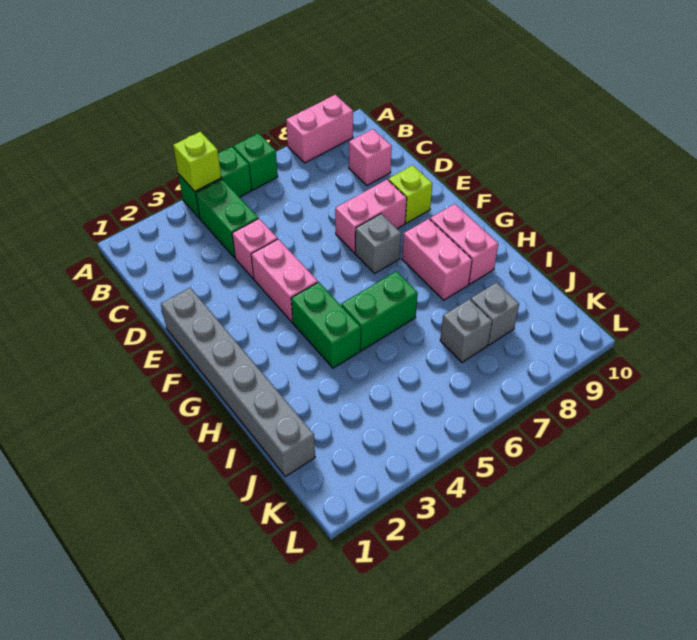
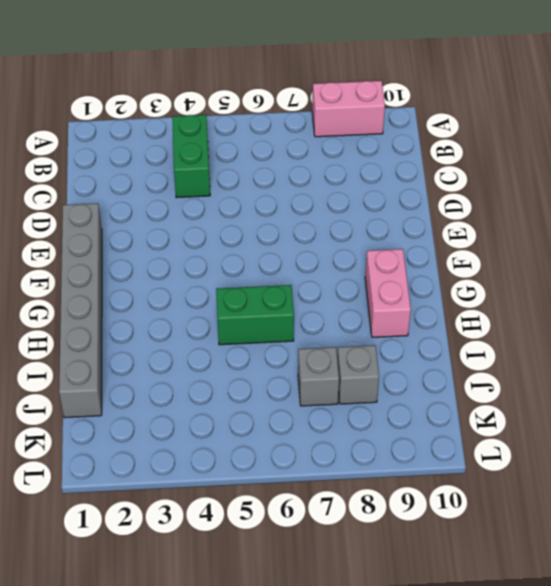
none -> green 1x2 brick [178,147,252,218]
none -> green 1x1 brick [233,133,278,190]
none -> pink 1x1 brick [349,129,392,185]

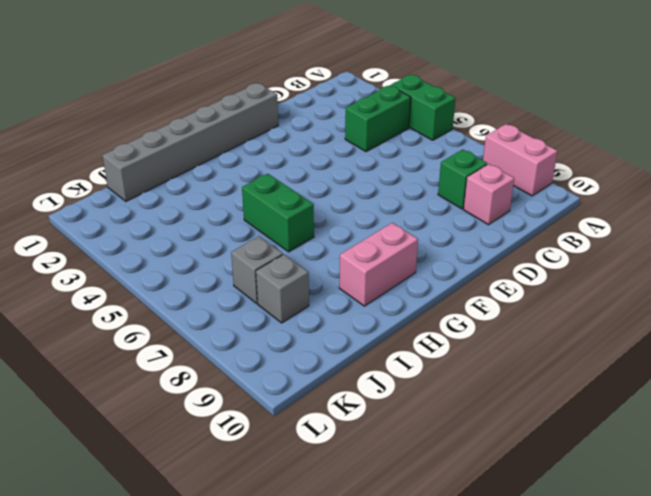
green 1x1 brick [438,149,487,209] -> green 1x1 brick moved to [233,133,278,190]
none -> pink 1x1 brick [232,219,278,279]
none -> pink 1x2 brick [251,239,318,322]
none -> pink 1x2 brick [335,180,407,253]

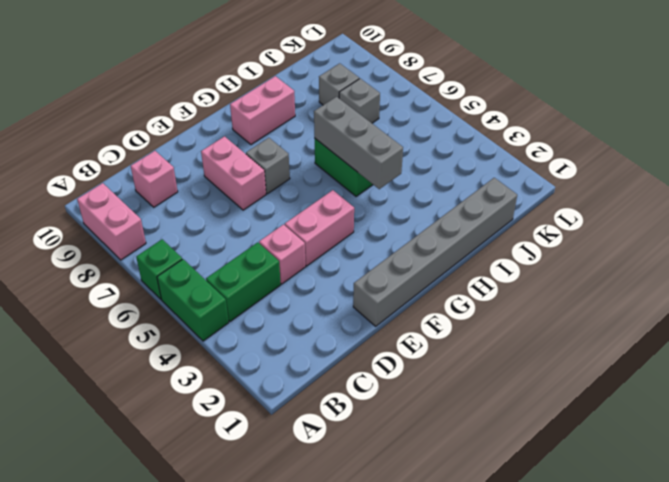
grey 1x3 brick [314,97,403,189] -> none
none -> lime 1x1 brick [388,165,432,223]
none -> green 1x2 brick [291,282,361,368]
none -> pink 1x2 brick [402,219,472,300]

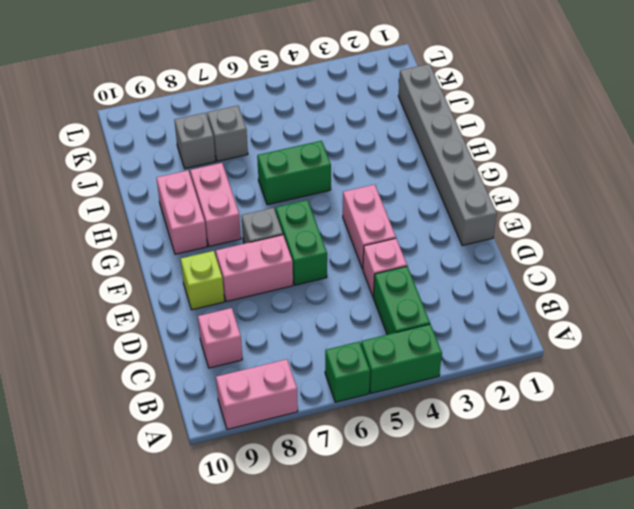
green 1x2 brick [276,200,327,285] -> green 1x2 brick moved to [291,282,361,368]
none -> lime 1x1 brick [173,132,221,191]

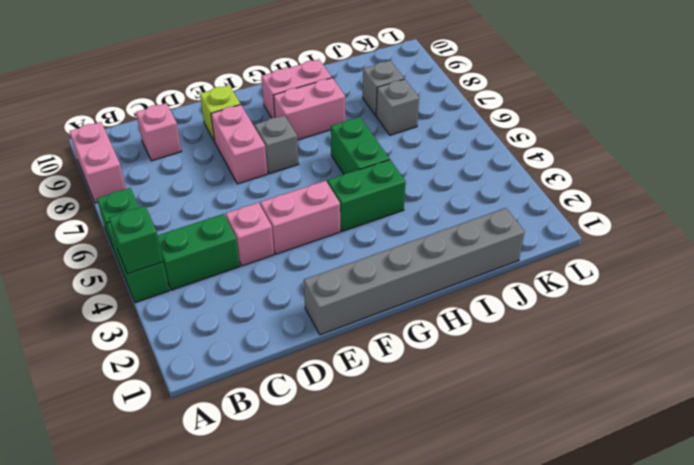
green 1x1 brick [109,206,163,274] -> lime 1x1 brick [173,132,221,191]

